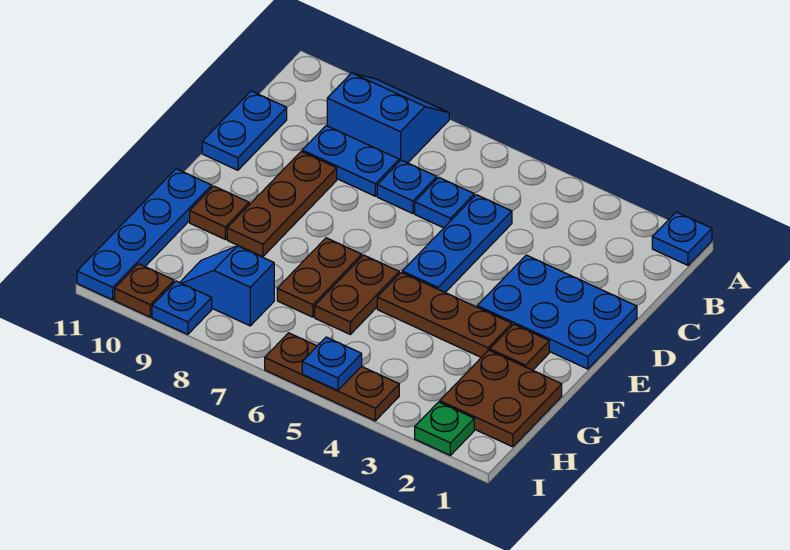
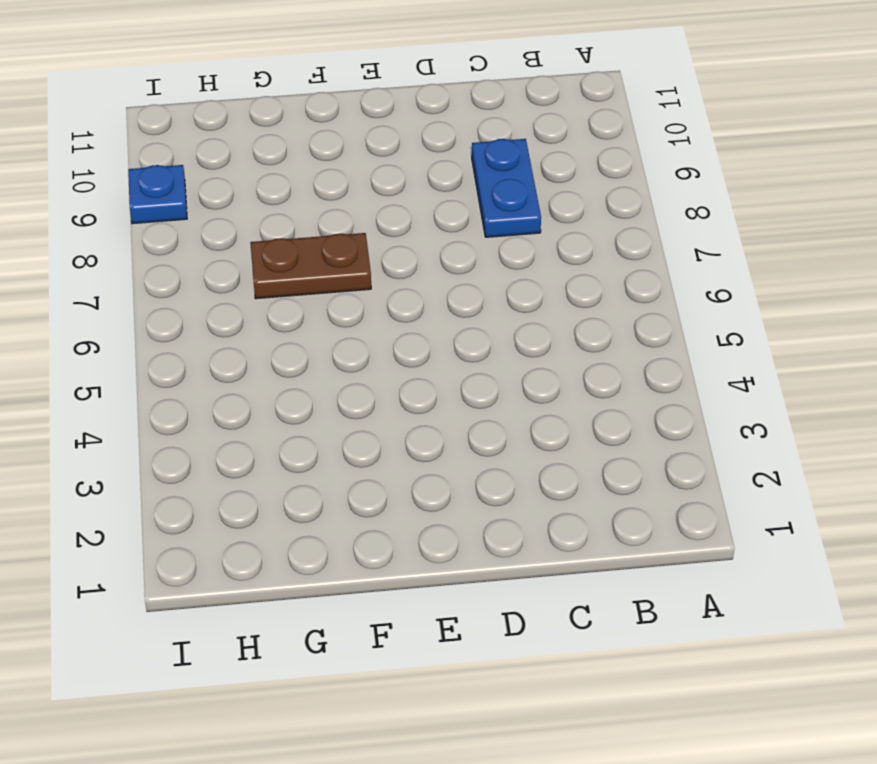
none -> blue 1x1 plate [652,212,712,265]
none -> blue 2x2 slope [327,73,449,163]
none -> blue 1x3 plate [402,195,512,292]

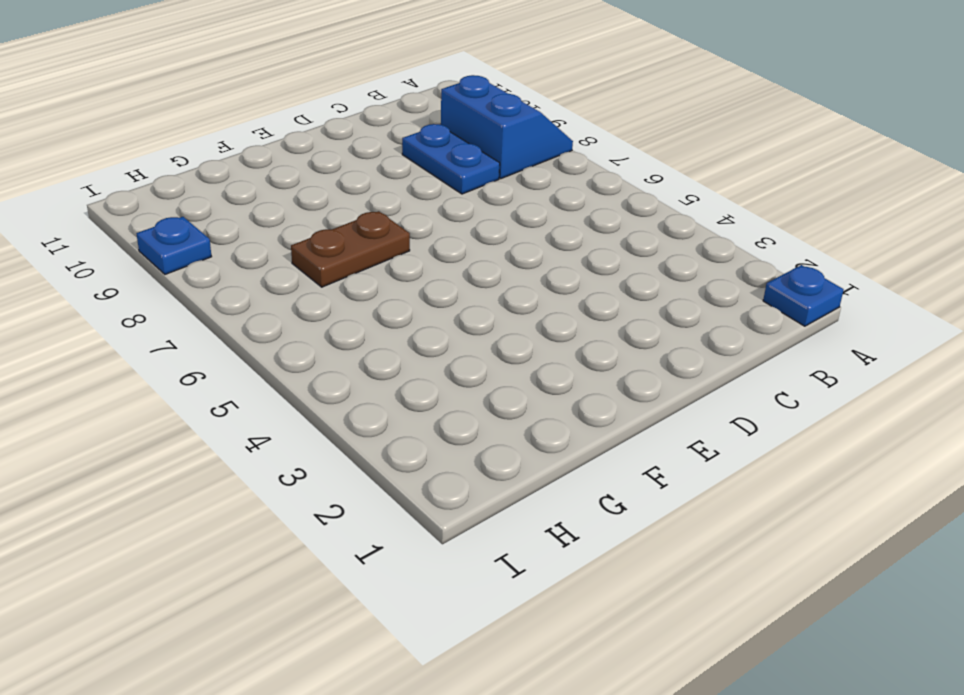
none -> blue 1x3 plate [402,195,512,292]
none -> blue 1x1 plate [415,177,474,228]
none -> blue 1x1 plate [377,160,437,214]

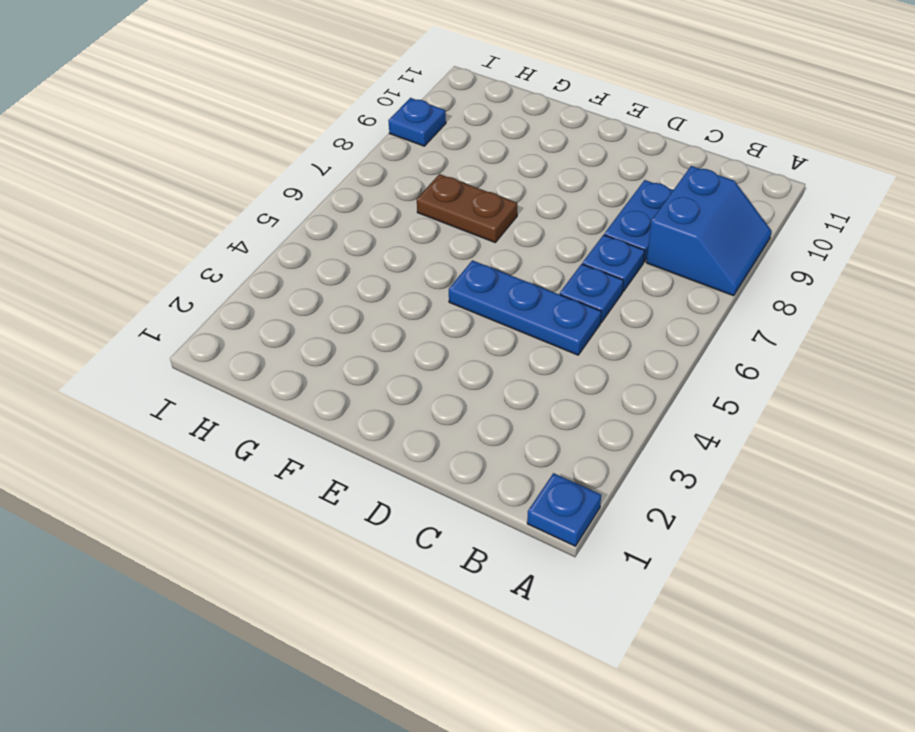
none -> blue 1x2 plate [202,91,287,170]
none -> blue 2x3 plate [477,255,637,369]
none -> brown 1x3 plate [227,152,337,257]

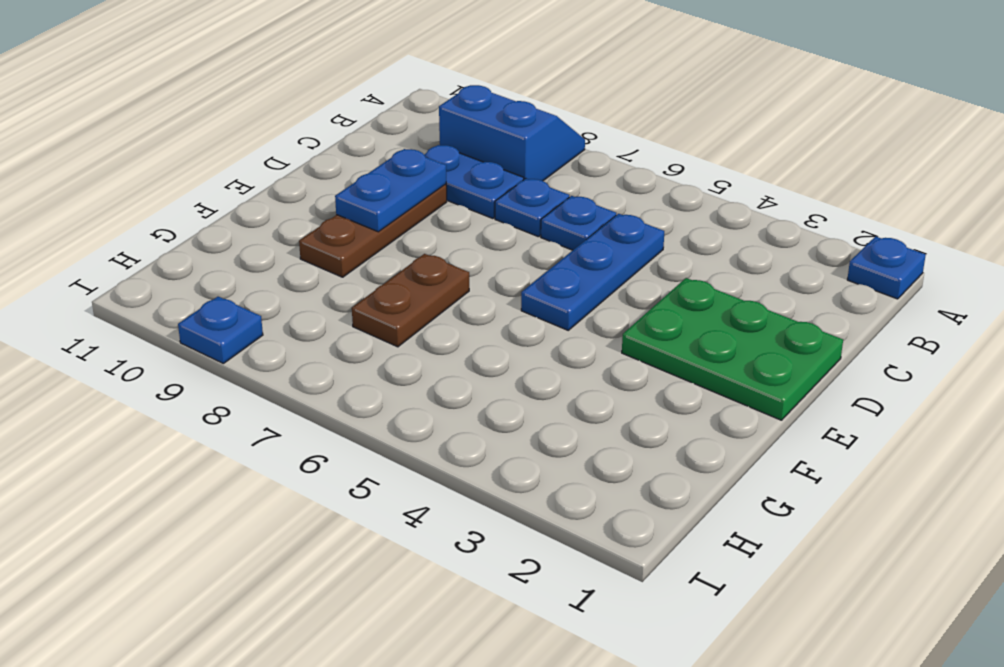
green 2x3 plate [622,278,843,420] -> blue 2x3 plate [477,255,637,369]
blue 1x2 plate [335,149,446,232] -> blue 1x2 plate moved to [202,91,287,170]
none -> brown 1x1 plate [490,324,549,370]
none -> brown 1x3 plate [377,272,512,357]
none -> brown 1x2 plate [315,255,399,334]

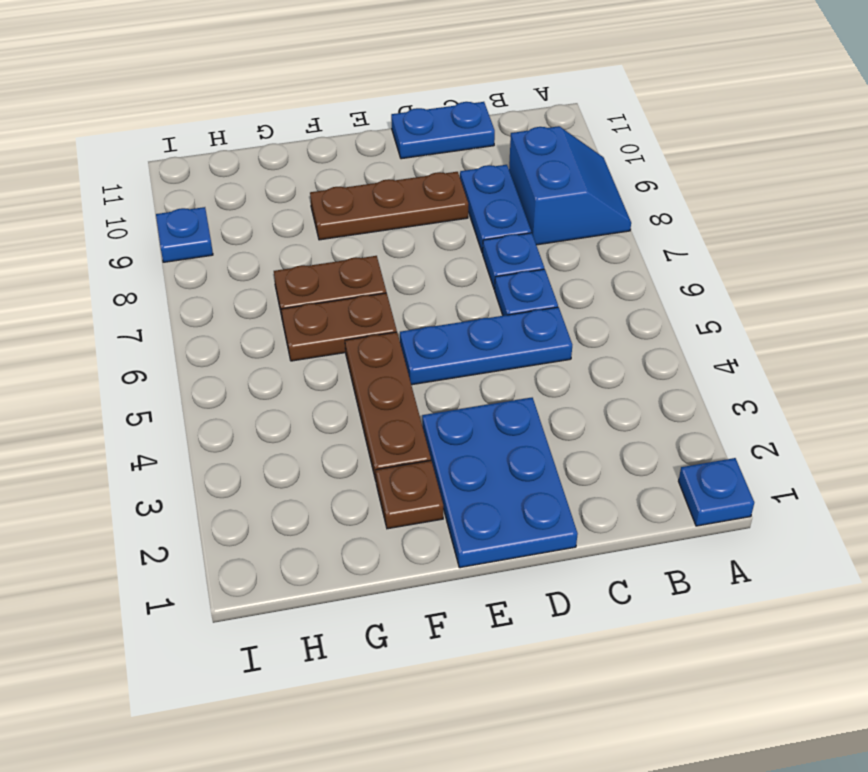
none -> brown 1x1 plate [190,186,249,239]
none -> blue 1x4 plate [77,169,212,300]
none -> brown 2x2 plate [440,350,562,447]

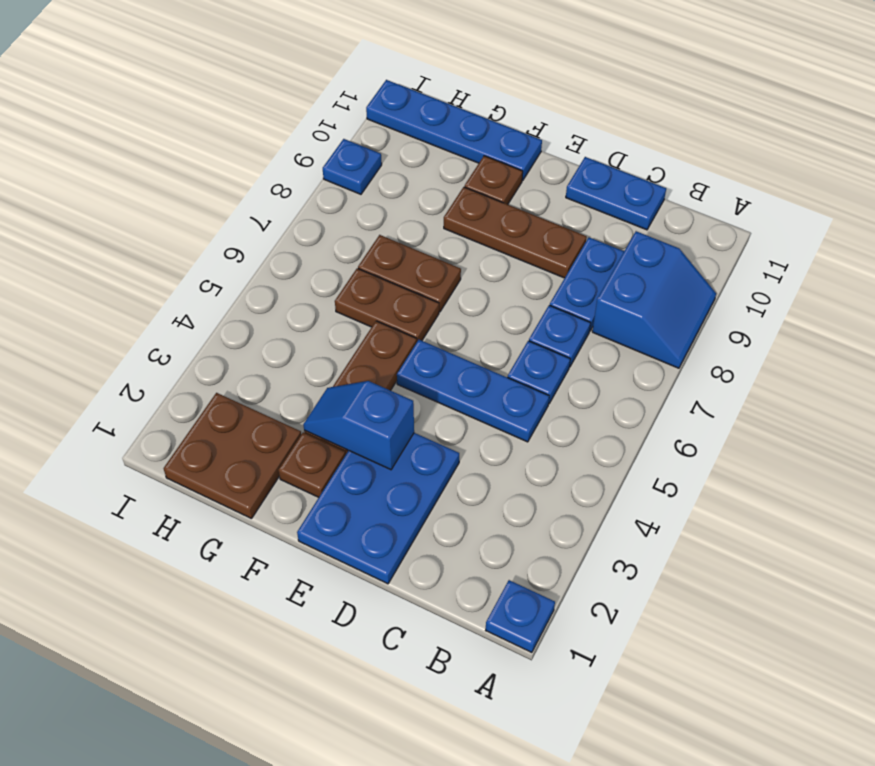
blue 1x2 slope [303,381,414,470] -> blue 1x2 slope turned to [180,246,274,326]
none -> green 1x1 plate [415,402,474,455]
none -> brown 1x3 plate [265,333,399,421]
none -> brown 1x1 plate [115,264,174,317]

